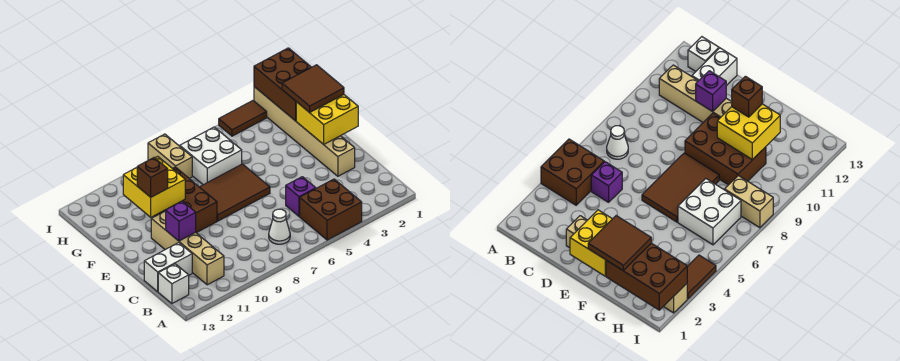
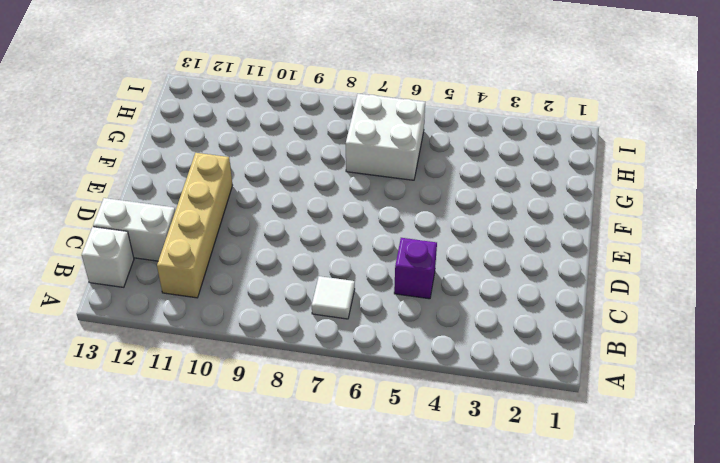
white 1x1 tile [312,276,355,319] -> white 1x1 cone [269,209,290,244]
none -> brown 2x2 brick [300,179,362,240]
none -> tan 1x6 brick [254,87,355,176]
none -> brown 2x3 tile [200,164,270,221]

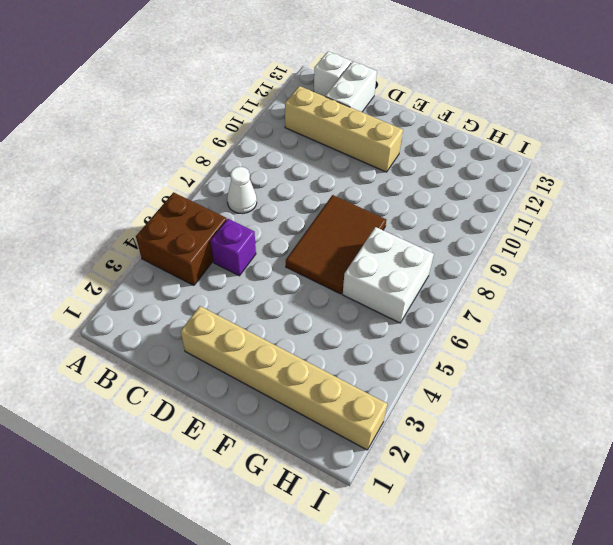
none -> brown 2x3 brick [154,167,217,233]
none -> tan 1x2 brick [148,134,192,179]
none -> brown 1x2 tile [219,101,267,136]

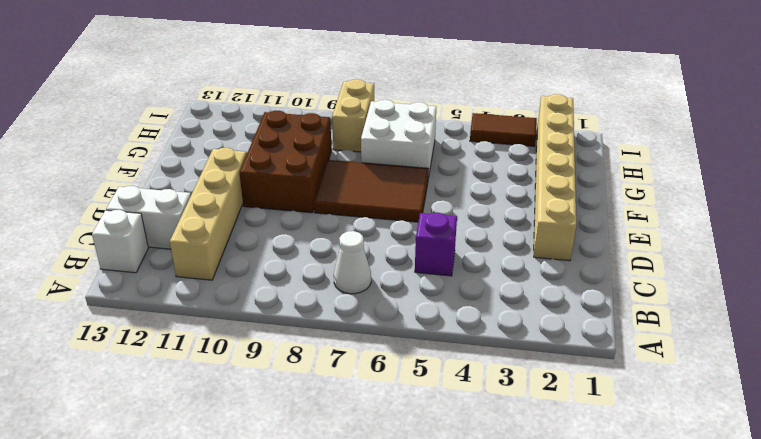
none -> brown 2x2 brick [300,179,362,240]
none -> purple 1x1 brick [166,201,196,241]
none -> yellow 2x2 brick [296,95,358,144]

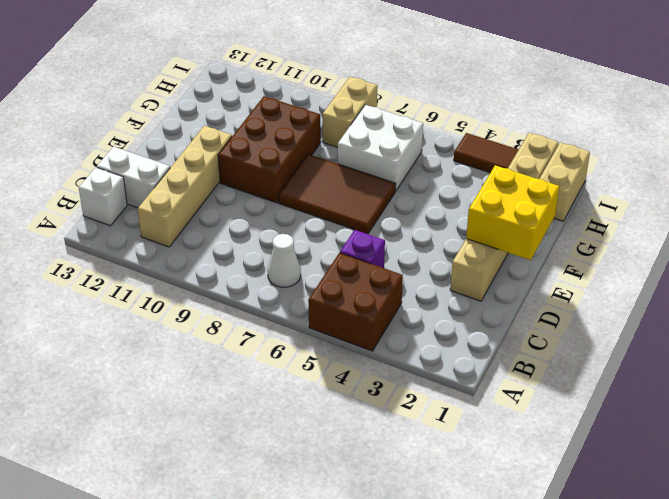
tan 1x2 brick [540,142,590,221] -> none
none -> purple 1x1 brick [166,201,196,241]
none -> yellow 2x2 brick [123,156,185,217]
none -> brown 2x3 brick [254,48,311,121]

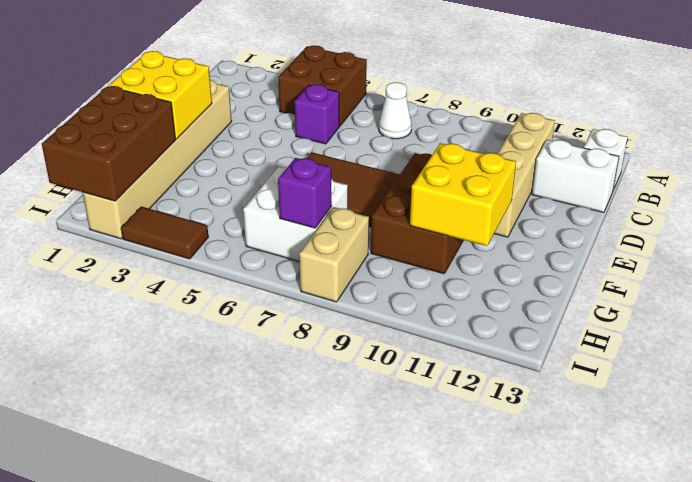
purple 1x1 brick [278,158,332,228] -> purple 1x1 brick moved to [166,201,196,241]
none -> brown 2x2 tile [282,65,344,113]
none -> brown 1x1 brick [137,158,168,197]

